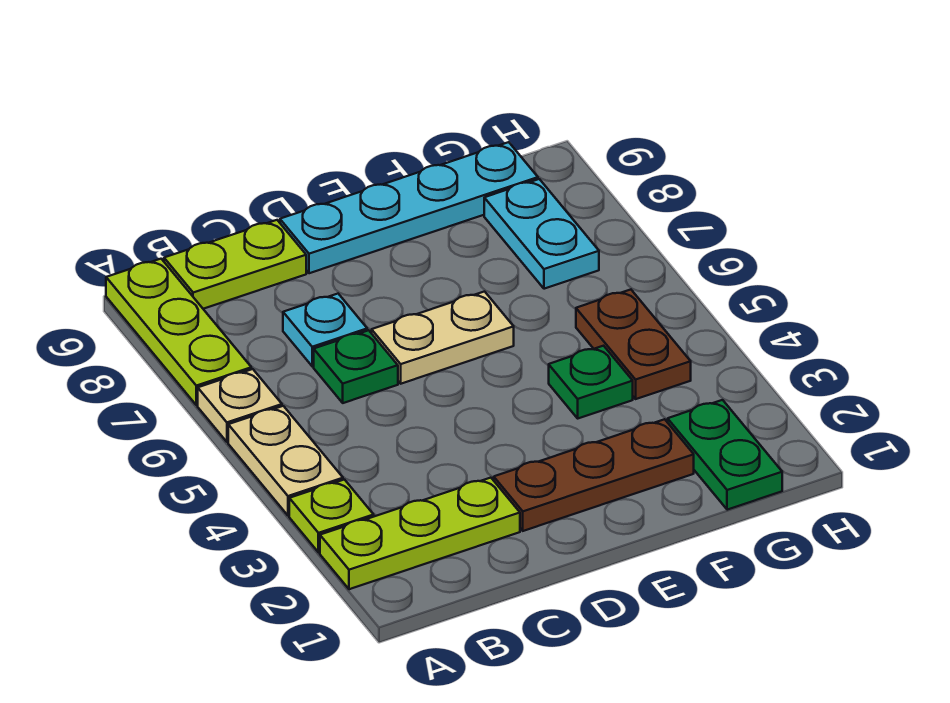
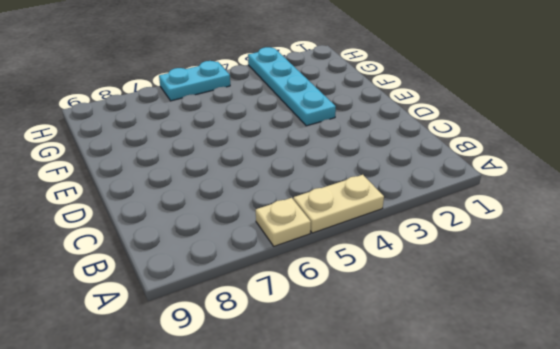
cyan 1x4 plate [248,47,336,126] -> cyan 1x4 plate moved to [280,142,538,273]
cyan 1x2 plate [159,61,230,101] -> cyan 1x2 plate moved to [484,179,599,289]
none -> lime 1x3 plate [320,478,520,589]
none -> lime 1x1 plate [289,480,374,553]
none -> lime 1x3 plate [106,259,251,405]

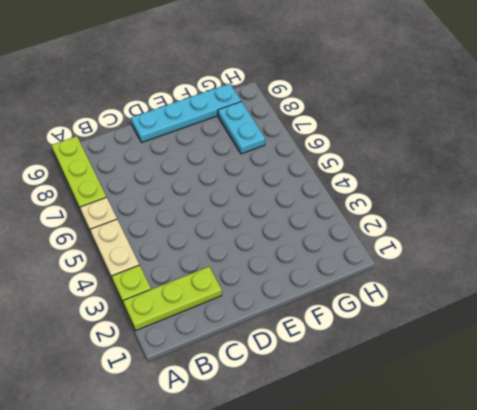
none -> lime 1x2 plate [164,220,306,309]
none -> green 1x1 plate [314,330,398,403]
none -> cyan 1x1 plate [283,294,367,366]

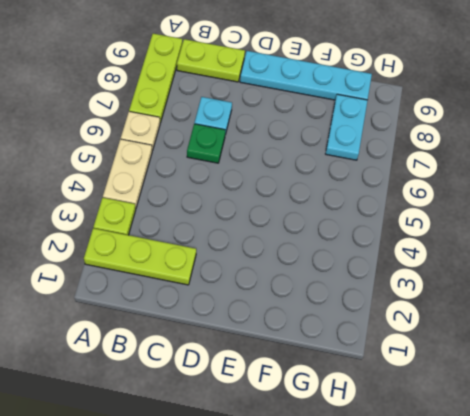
none -> brown 1x3 plate [494,419,694,531]
none -> tan 1x2 plate [372,292,514,384]
none -> green 1x1 plate [549,346,633,418]

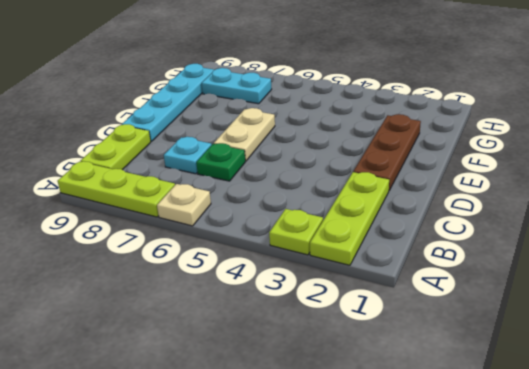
none -> tan 1x2 plate [228,406,343,516]
none -> green 1x1 plate [549,346,633,418]
none -> green 1x2 plate [668,400,782,510]

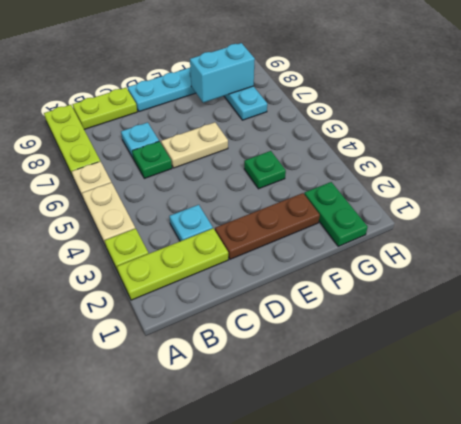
cyan 1x1 plate [169,205,213,241] -> none
cyan 1x2 brick [190,43,255,103] -> none
none -> brown 1x2 plate [576,290,691,399]

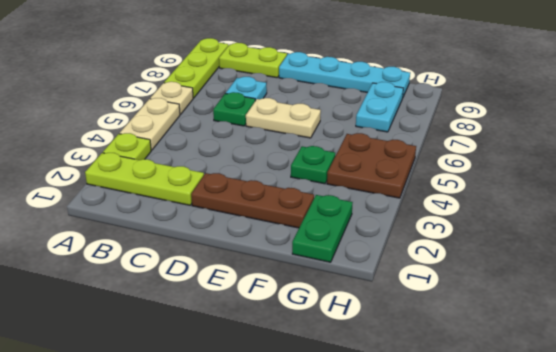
brown 2x2 plate [327,133,416,198] -> brown 1x2 plate [576,290,691,399]

